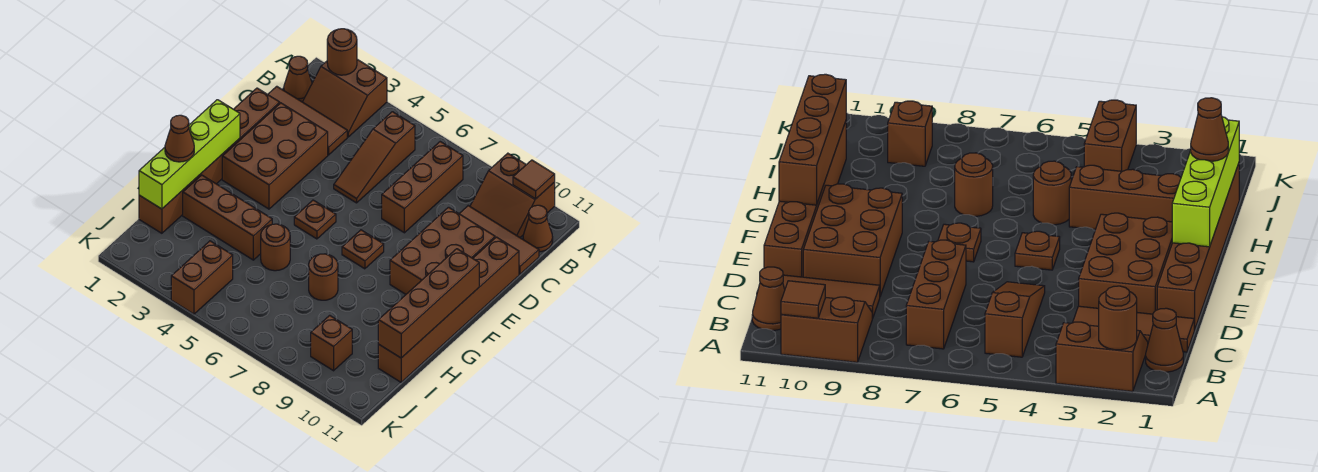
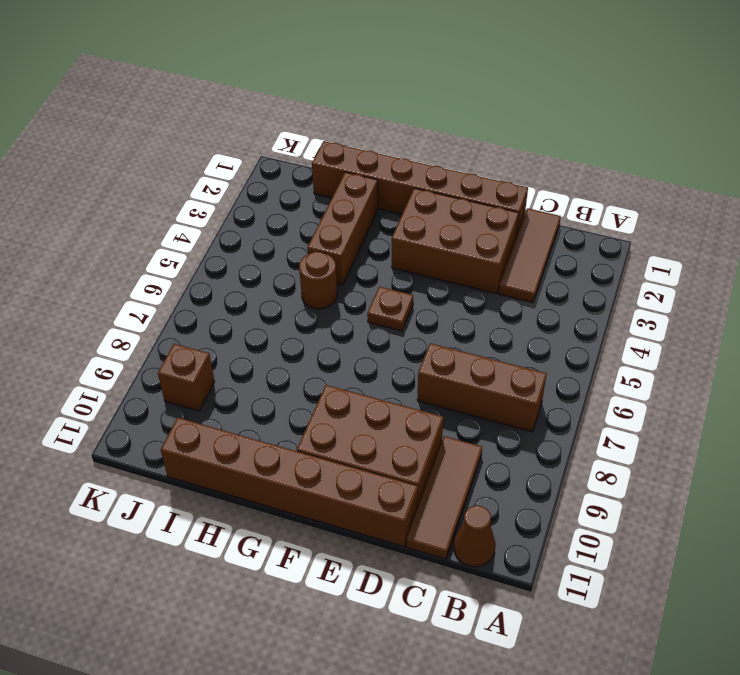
none -> brown 2x2 slope [303,59,387,137]
none -> brown 2x2 slope [470,153,555,237]
none -> brown 1x1 cone [284,56,312,102]

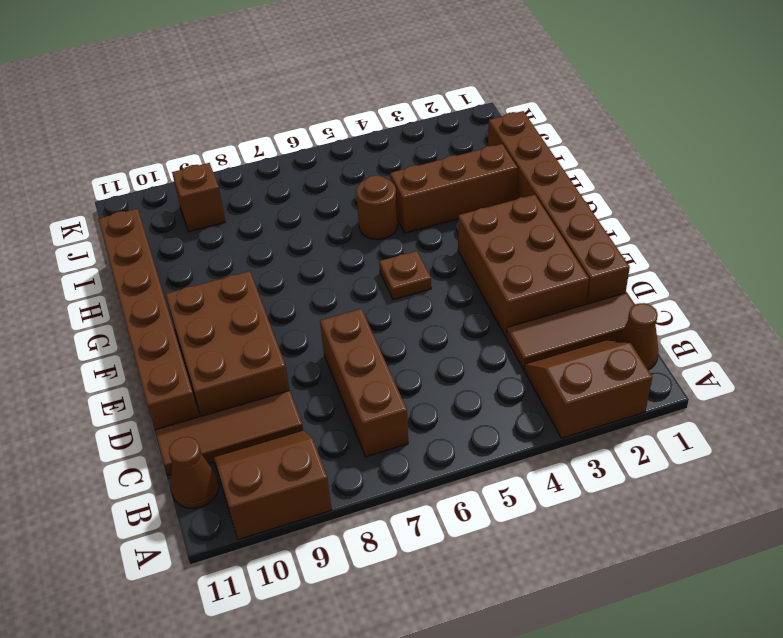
none -> brown 1x3 slope [334,112,415,203]
none -> brown 1x1 plate [342,230,384,269]
none -> brown 1x1 round brick [309,254,338,300]

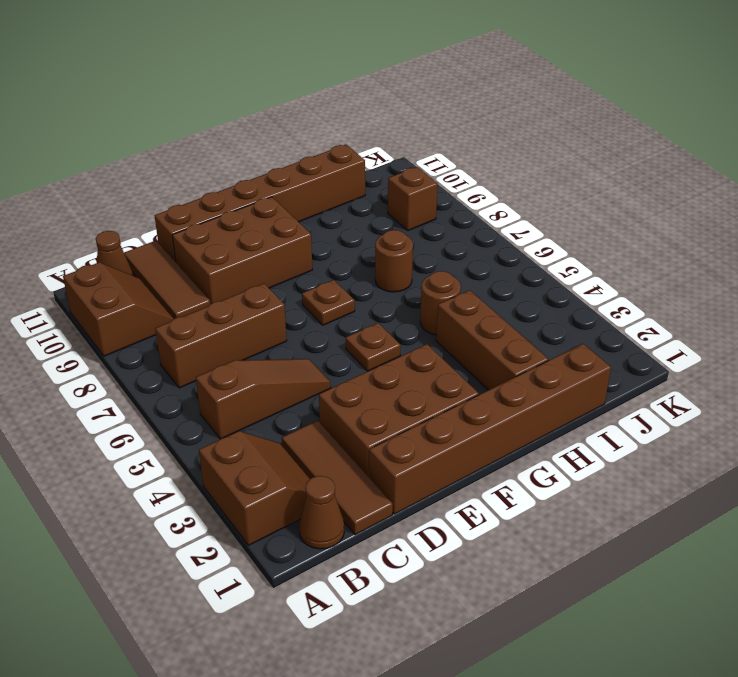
none -> brown 1x2 brick [171,241,233,314]
none -> brown 1x1 round brick [327,29,357,75]
none -> brown 1x1 tile [513,160,555,199]

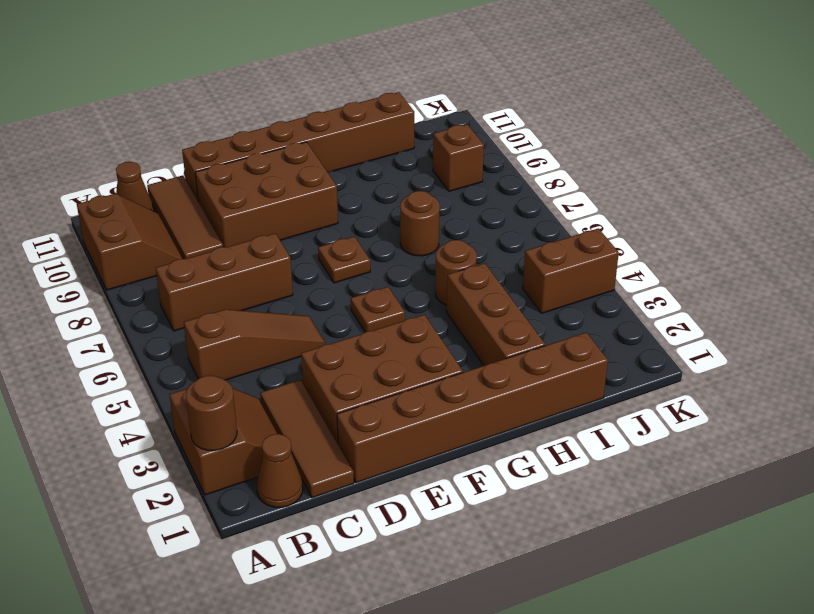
none -> brown 1x1 tile [513,160,555,199]
none -> lime 1x4 brick [139,100,240,209]
none -> brown 1x4 brick [378,249,479,358]

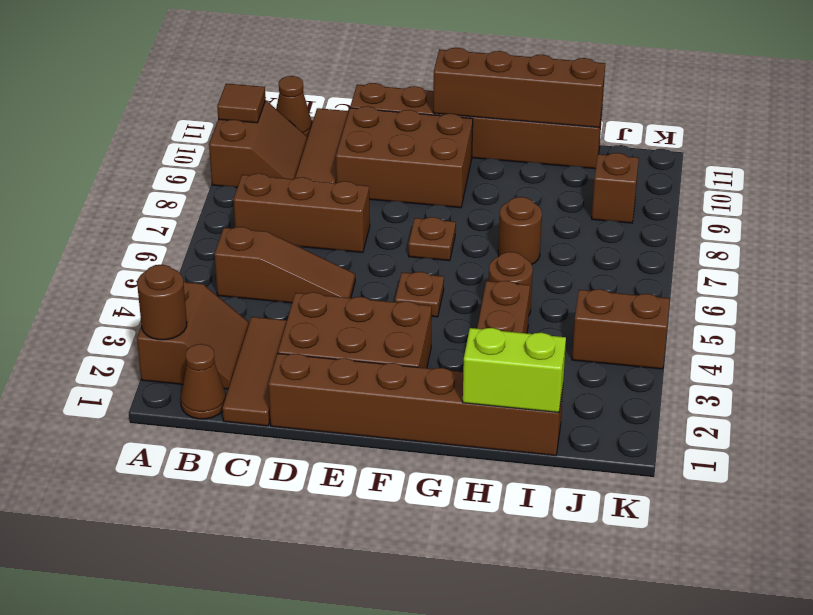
lime 1x2 brick [463,328,566,413] -> lime 1x4 brick [139,100,240,209]
none -> brown 1x1 cone [165,115,194,162]

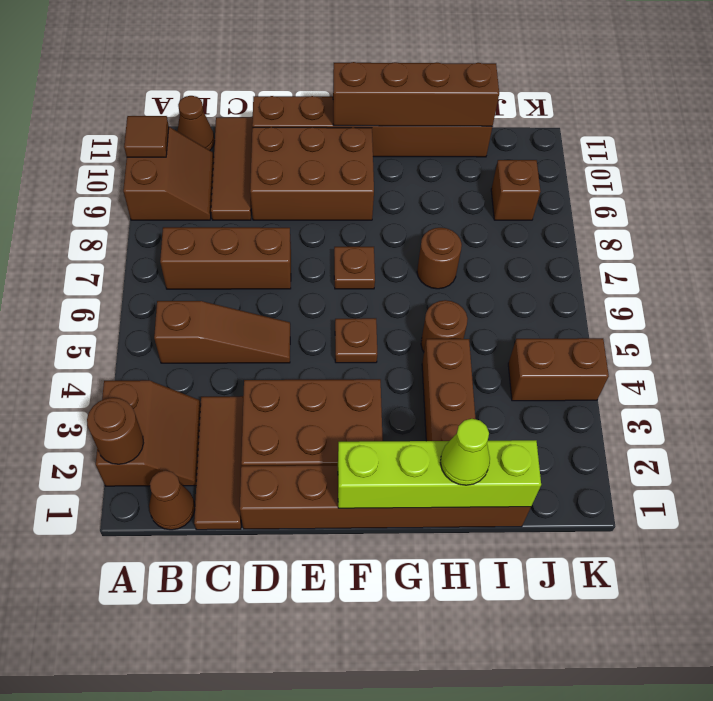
lime 1x1 cone [440,419,490,485] -> brown 1x1 cone [165,115,194,162]

